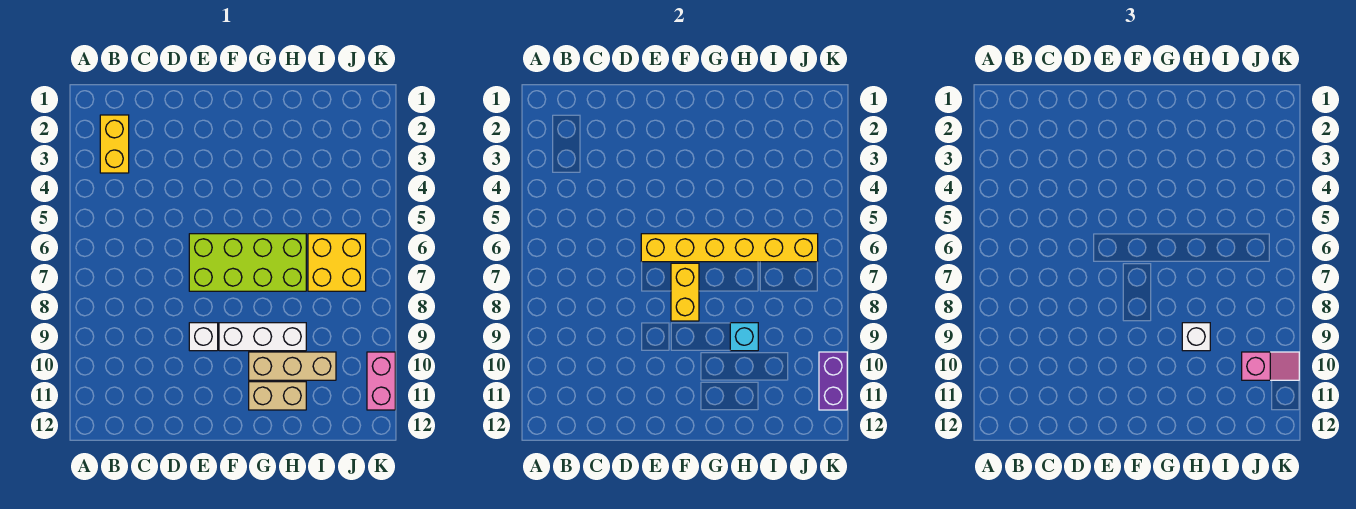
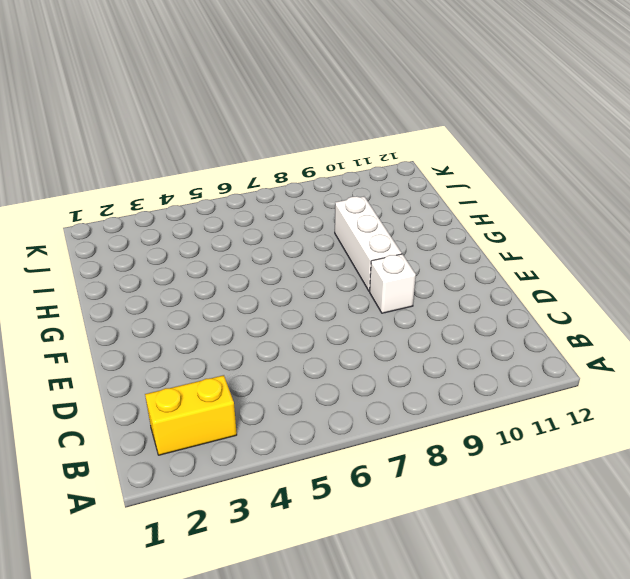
none -> lime 2x4 brick [189,234,306,291]
none -> tan 1x3 brick [249,352,336,380]
none -> tan 1x2 brick [249,382,306,410]

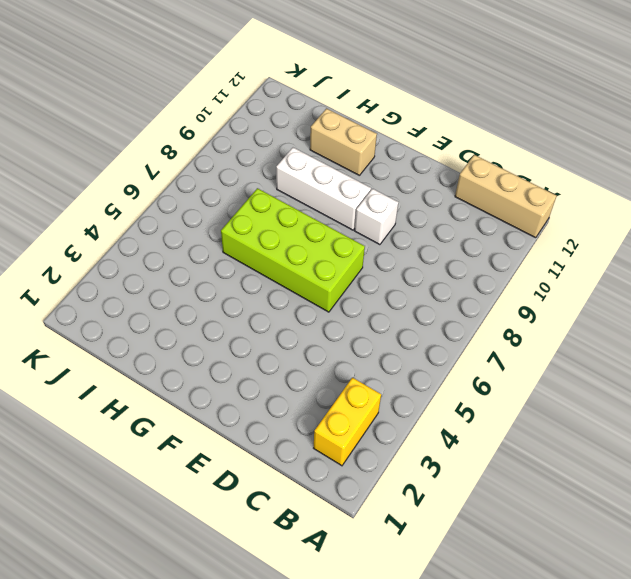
tan 1x3 brick [455,155,556,238] -> tan 1x3 brick moved to [249,352,336,380]
none -> yellow 2x2 brick [308,234,366,291]
none -> pink 1x2 brick [367,352,395,410]
none -> yellow 1x6 brick [641,234,818,262]

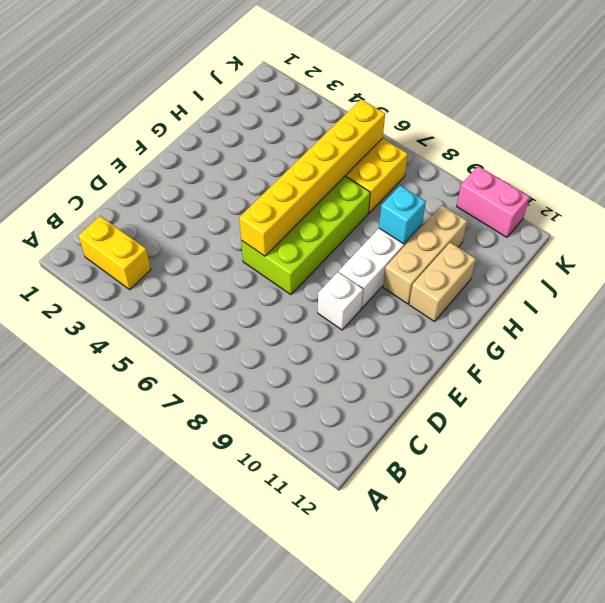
none -> yellow 1x2 brick [671,263,699,321]
none -> purple 1x2 brick [819,352,847,410]
none -> white 1x1 brick [1182,323,1210,351]

